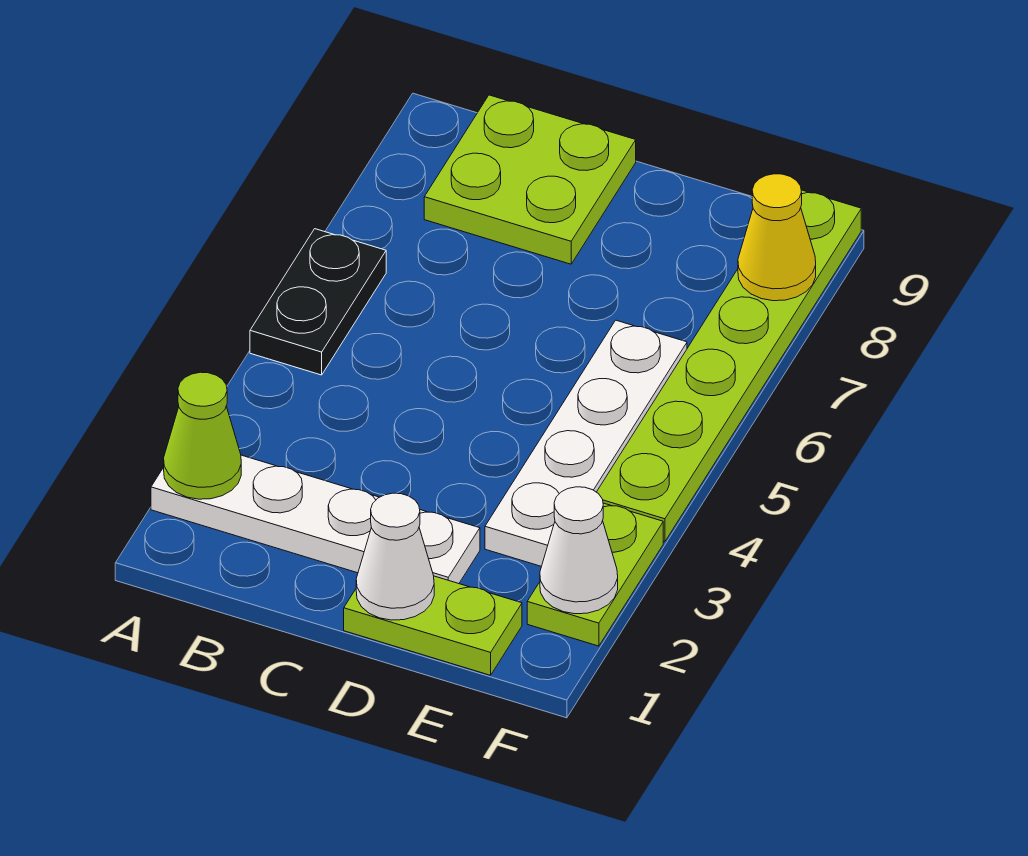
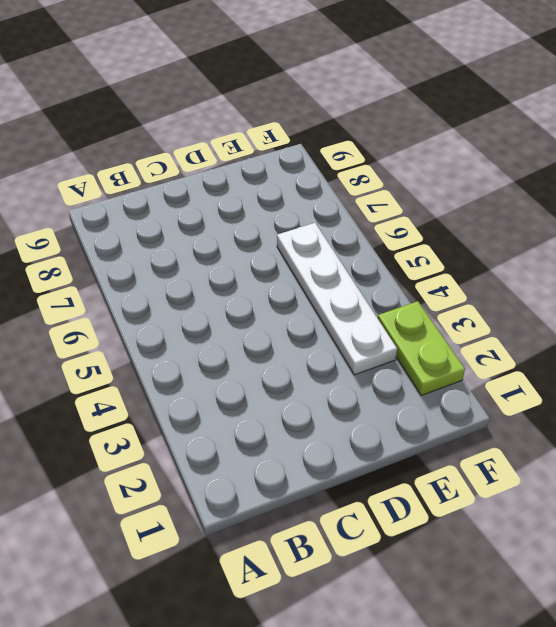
none -> white 1x4 plate [151,455,480,584]
none -> black 1x2 plate [250,229,386,375]

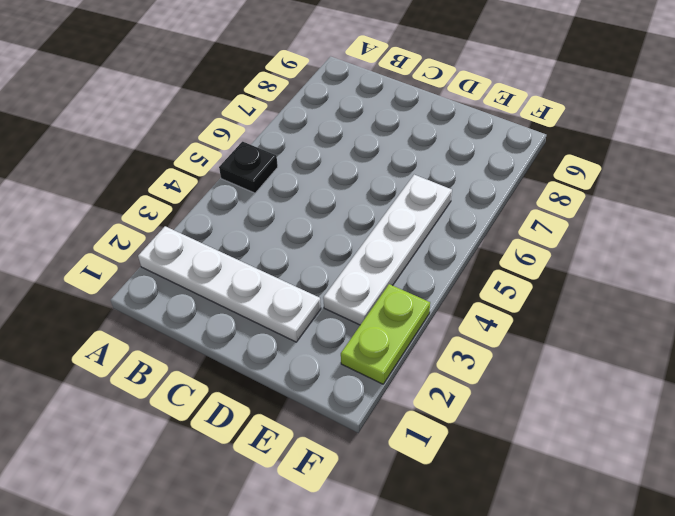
black 1x1 plate [219,142,278,193] -> black 1x2 plate [250,229,386,375]
none -> lime 2x2 plate [424,95,636,264]
none -> lime 1x2 plate [344,576,522,675]

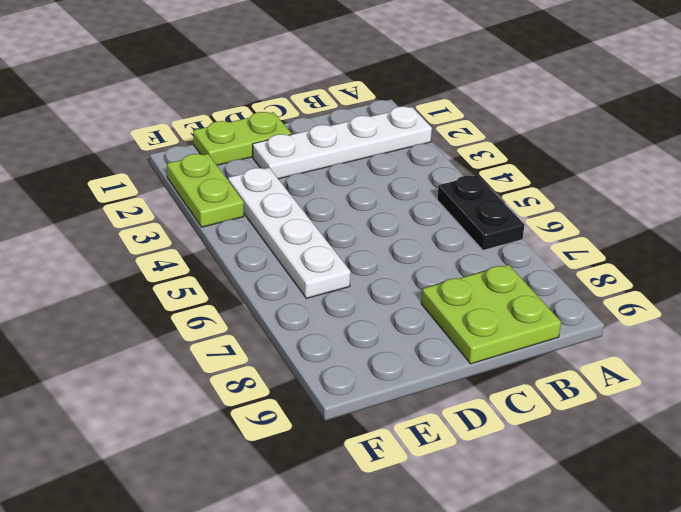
none -> lime 1x6 plate [597,190,861,542]
none -> lime 1x1 cone [164,372,241,499]

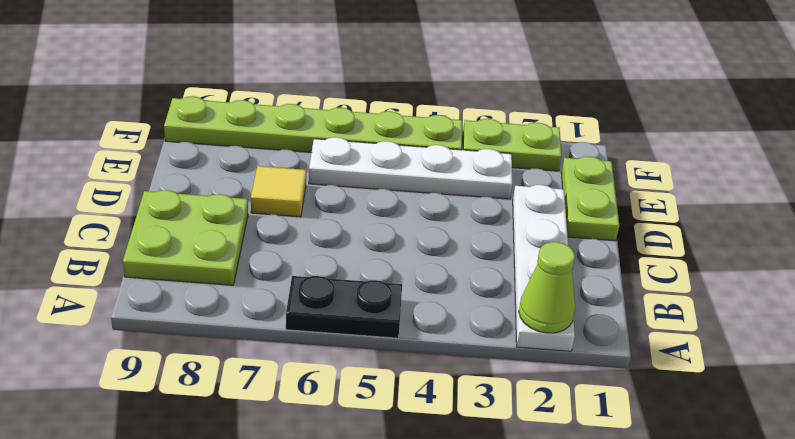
yellow 1x1 tile [251,166,306,217] -> none
none -> white 1x1 cone [356,493,434,620]
none -> white 1x1 cone [540,487,618,614]

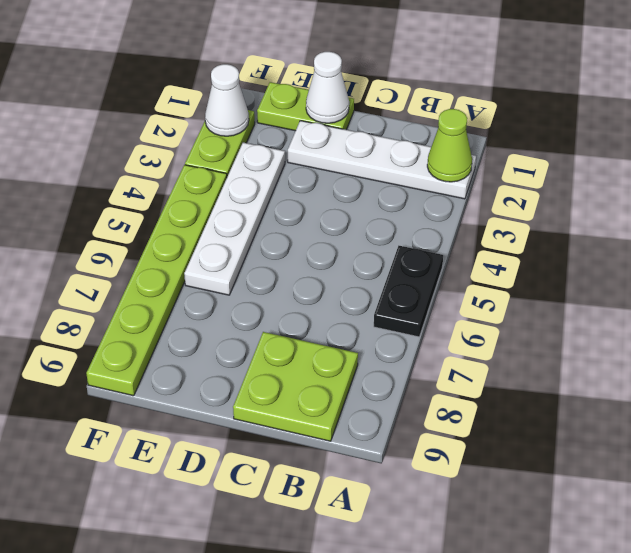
none -> yellow 1x1 cone [738,174,816,301]

